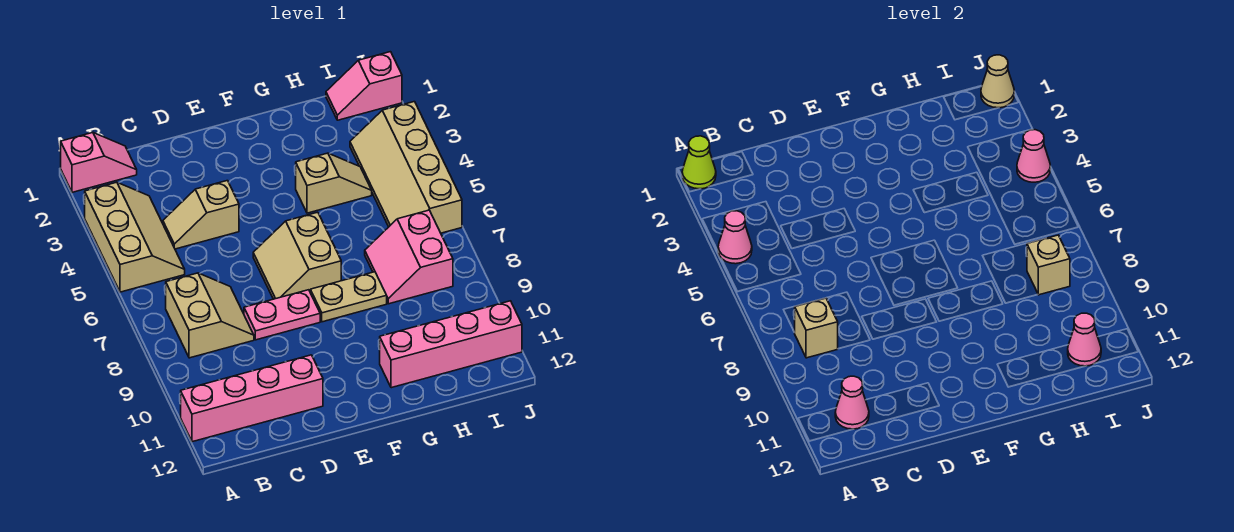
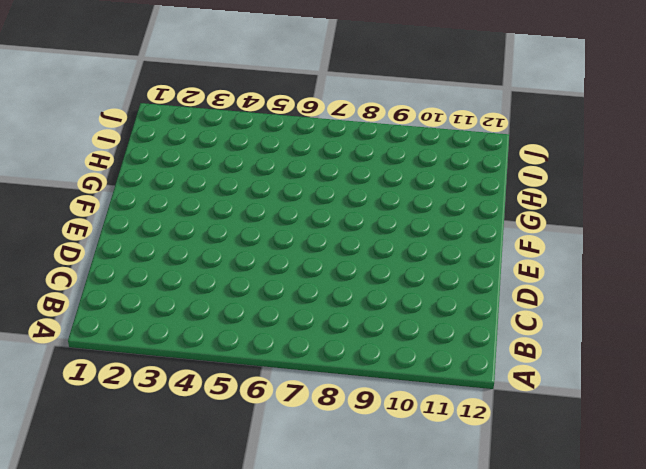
none -> pink 1x2 slope [61,133,137,192]
none -> tan 2x3 slope [85,182,185,292]
none -> pink 1x4 brick [181,355,323,442]

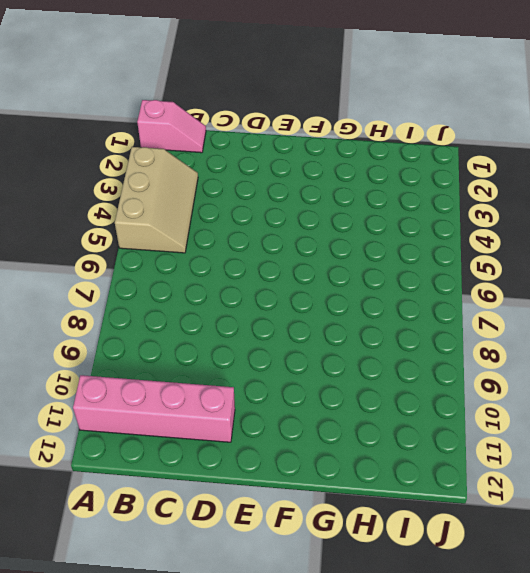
none -> tan 2x2 slope [166,273,254,358]
none -> tan 1x2 slope [163,181,239,249]
none -> pink 1x2 plate [244,290,320,340]

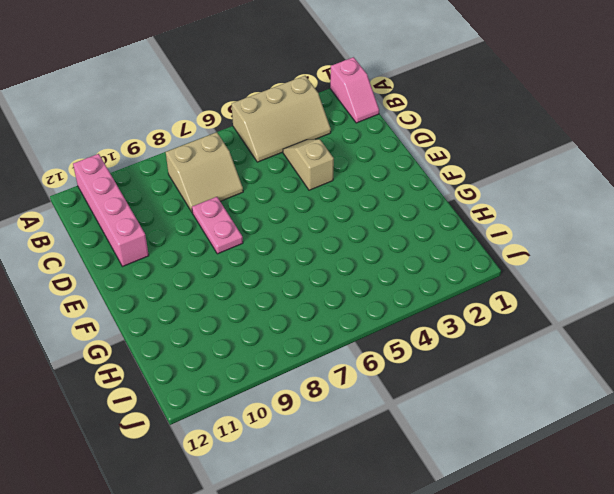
none -> tan 2x2 slope [253,212,341,299]
none -> tan 1x2 plate [310,272,387,322]
none -> tan 1x2 slope [296,153,372,213]

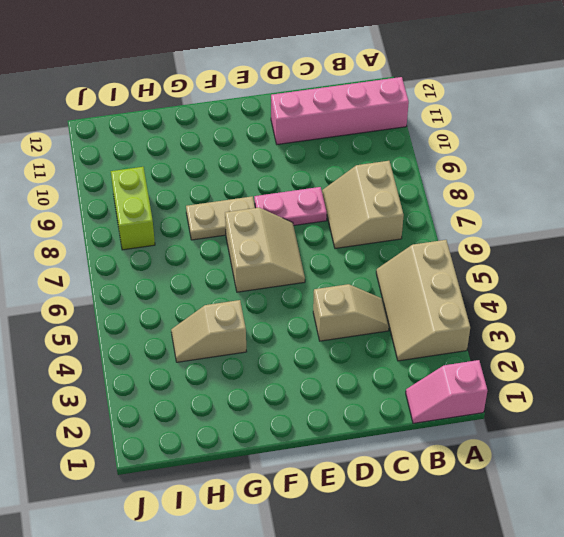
lime 1x2 brick [111,167,155,250] -> pink 2x2 slope [365,210,453,304]
none -> pink 1x4 brick [380,301,522,388]
none -> pink 1x2 slope [326,52,402,120]
none -> tan 2x4 slope [350,102,462,233]

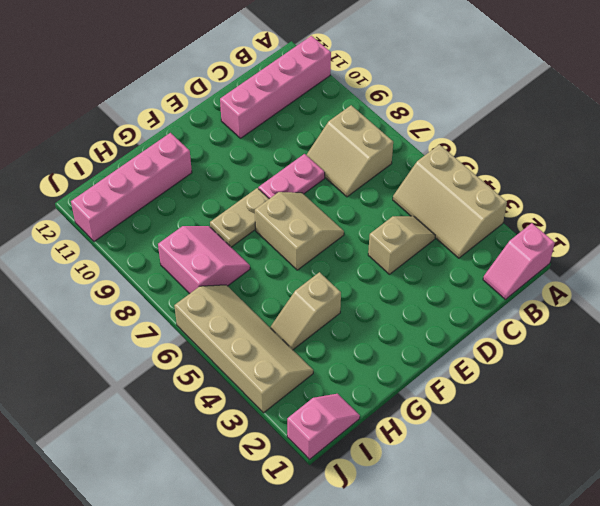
none -> lime 1x1 cone [682,136,716,189]
none -> pink 1x1 cone [718,211,752,264]
none -> tan 1x1 brick [795,298,838,358]

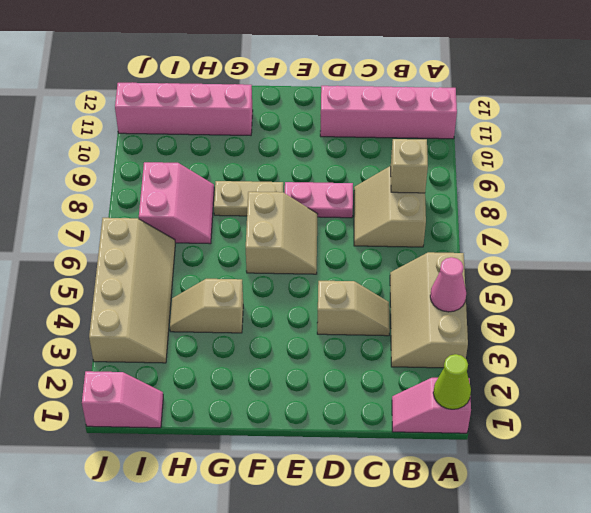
none -> pink 1x1 cone [835,376,869,429]
none -> tan 1x1 brick [1027,235,1070,295]
none -> pink 1x1 cone [1068,313,1101,366]

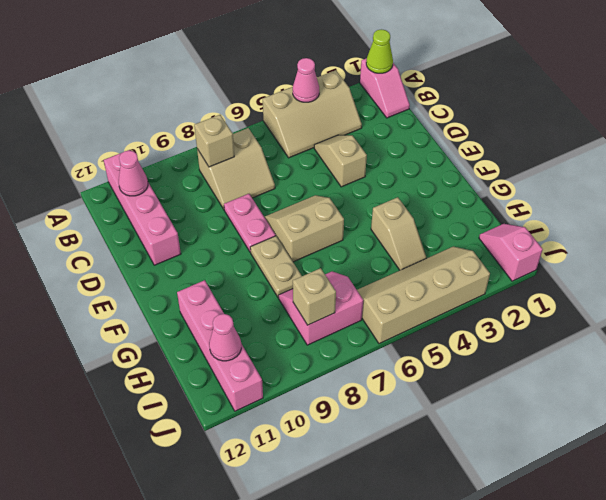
none -> tan 1x1 cone [981,55,1014,108]
none -> pink 1x1 cone [1017,130,1050,182]

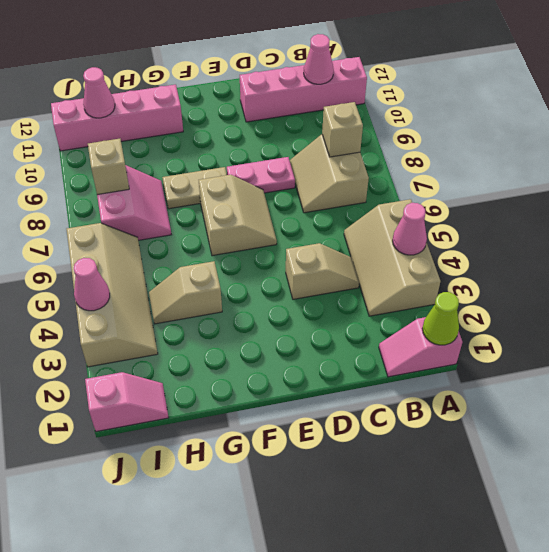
none -> tan 1x1 cone [981,55,1014,108]

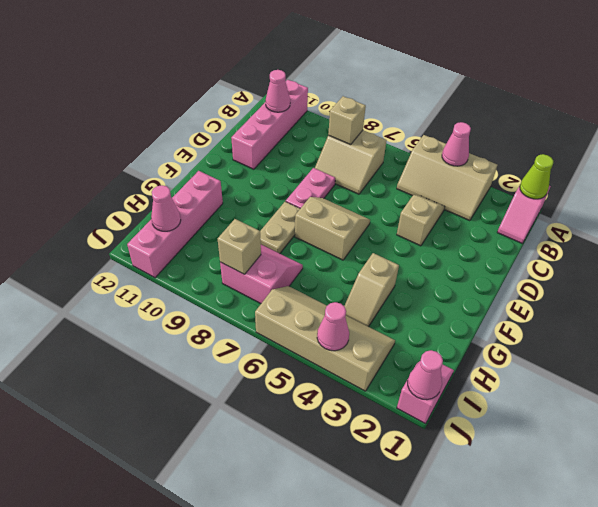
pink 1x1 cone [408,350,443,400] -> tan 1x1 cone [981,55,1014,108]

